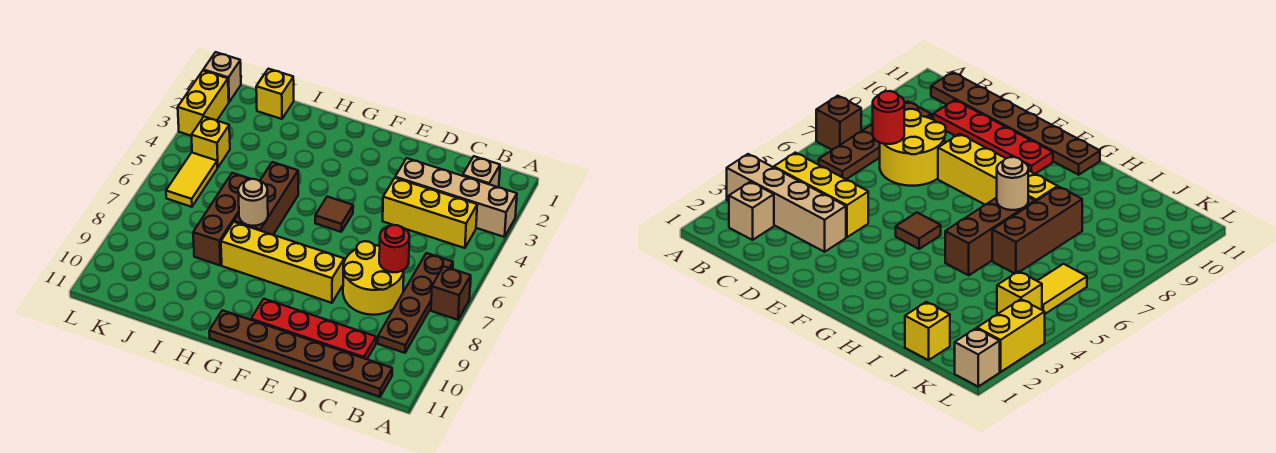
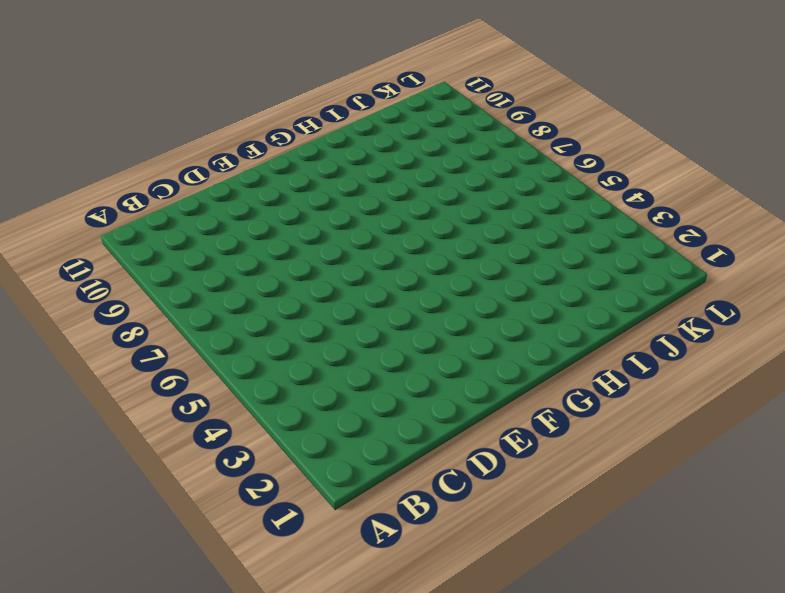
none -> tan 1x4 brick [395,158,517,237]
none -> brown 1x1 brick [431,266,471,320]
none -> tan 1x1 brick [463,156,500,187]

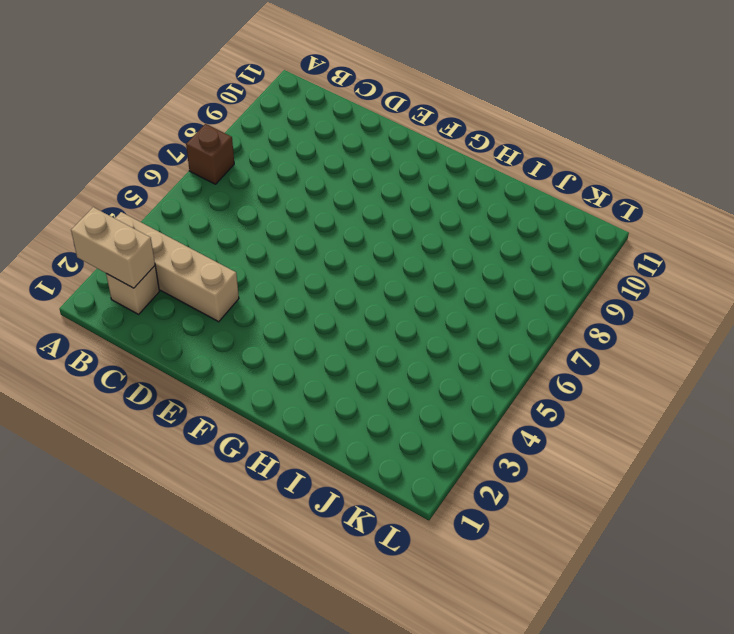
tan 1x2 brick [71,207,155,288] -> none
none -> yellow 1x3 brick [383,178,477,248]
none -> brown 1x4 plate [378,253,453,353]
none -> brown 1x6 plate [209,310,392,397]

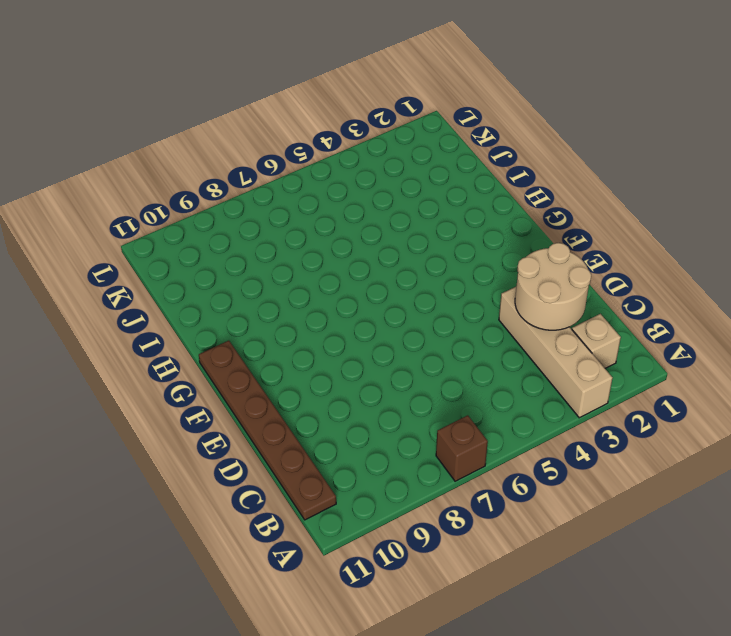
tan 2x2 round brick [515,243,591,330] -> none
none -> yellow 1x3 brick [383,178,477,248]
none -> brown 1x4 plate [378,253,453,353]
none -> yellow 2x2 round brick [343,241,404,315]

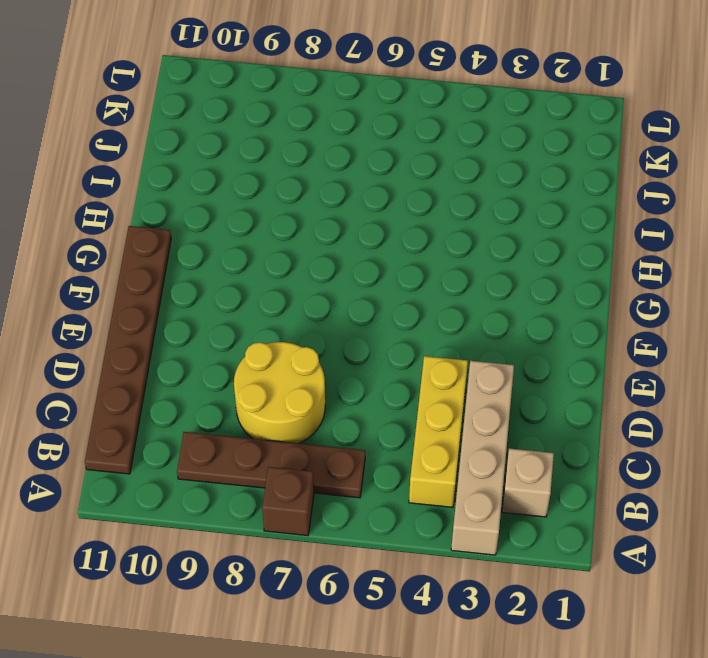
none -> red 1x4 plate [251,299,376,359]
none -> yellow 1x4 brick [221,222,344,303]
none -> brown 1x1 tile [315,197,353,232]

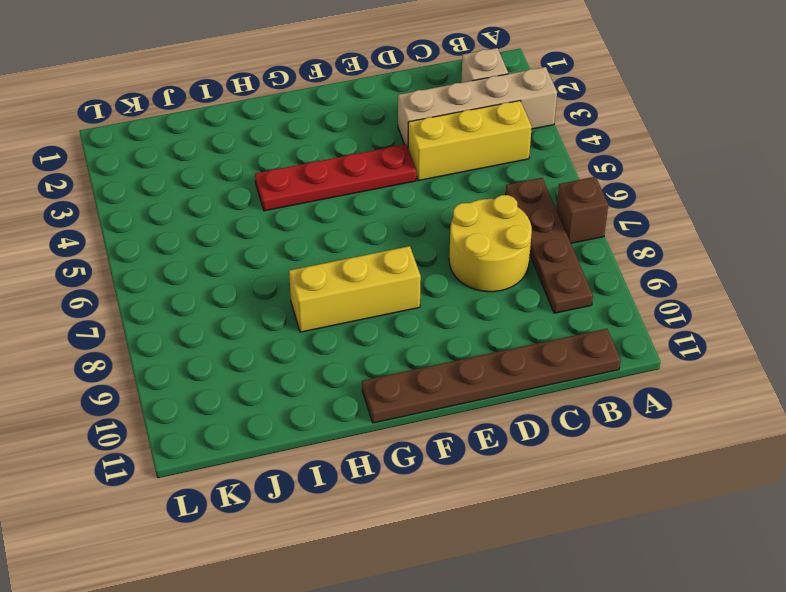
red 1x4 plate [255,144,416,211] -> red 1x4 plate moved to [251,299,376,359]
yellow 1x3 brick [289,246,421,332] -> yellow 1x4 brick [221,222,344,303]
none -> brown 1x1 tile [315,197,353,232]
none -> brown 1x3 brick [234,162,298,235]
none -> brown 1x3 brick [193,173,250,265]

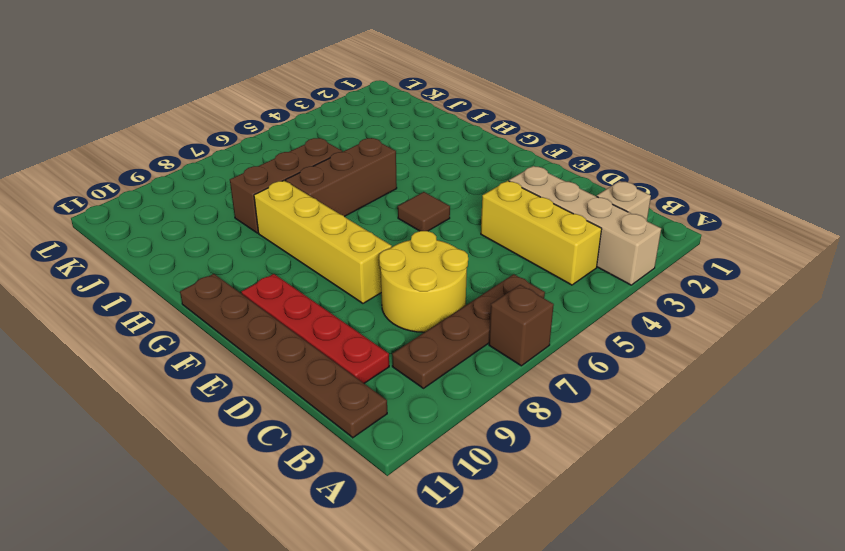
none -> yellow 1x1 brick [256,69,294,119]
none -> yellow 1x1 brick [191,117,230,168]
none -> yellow 1x2 tile [166,153,217,207]

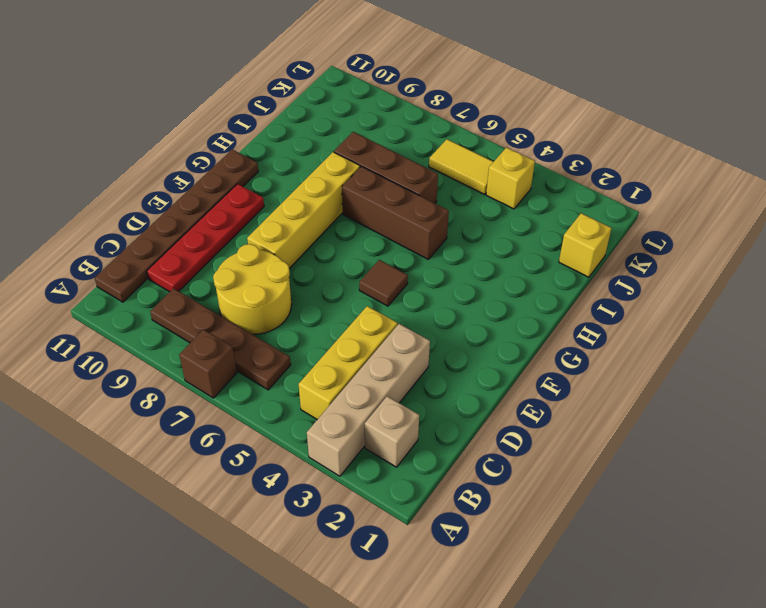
none -> tan 1x1 brick [203,52,241,102]
none -> yellow 1x2 brick [178,71,229,136]
none -> red 1x1 round brick [379,225,410,272]

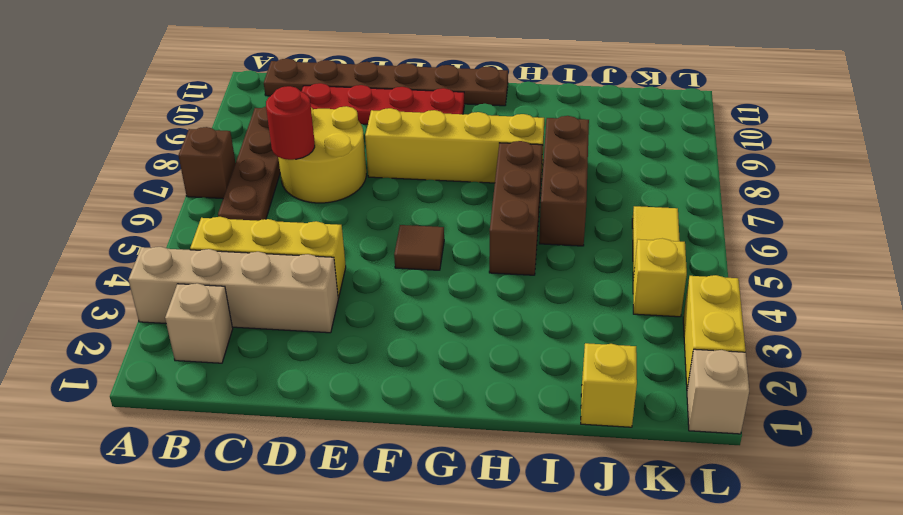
none -> tan 1x1 round brick [238,179,268,226]

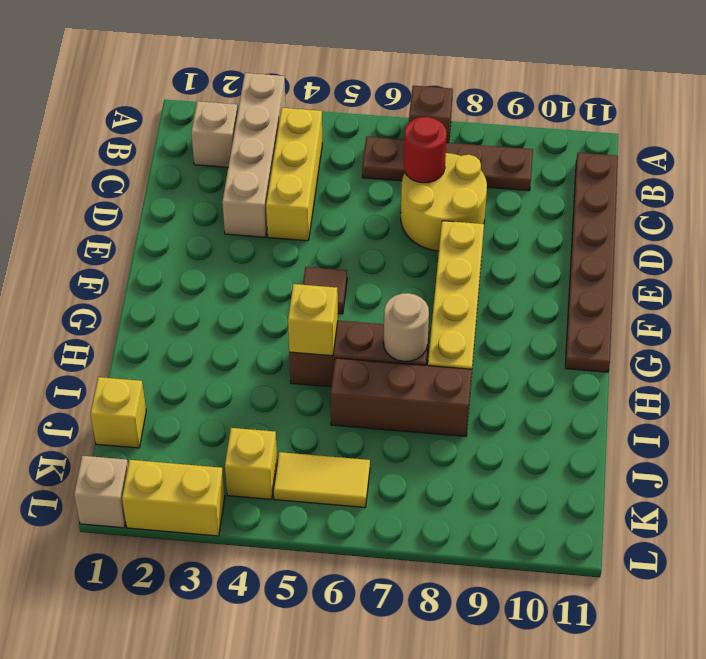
yellow 1x1 brick [288,284,338,356] -> none
none -> red 1x4 plate [251,299,376,359]

